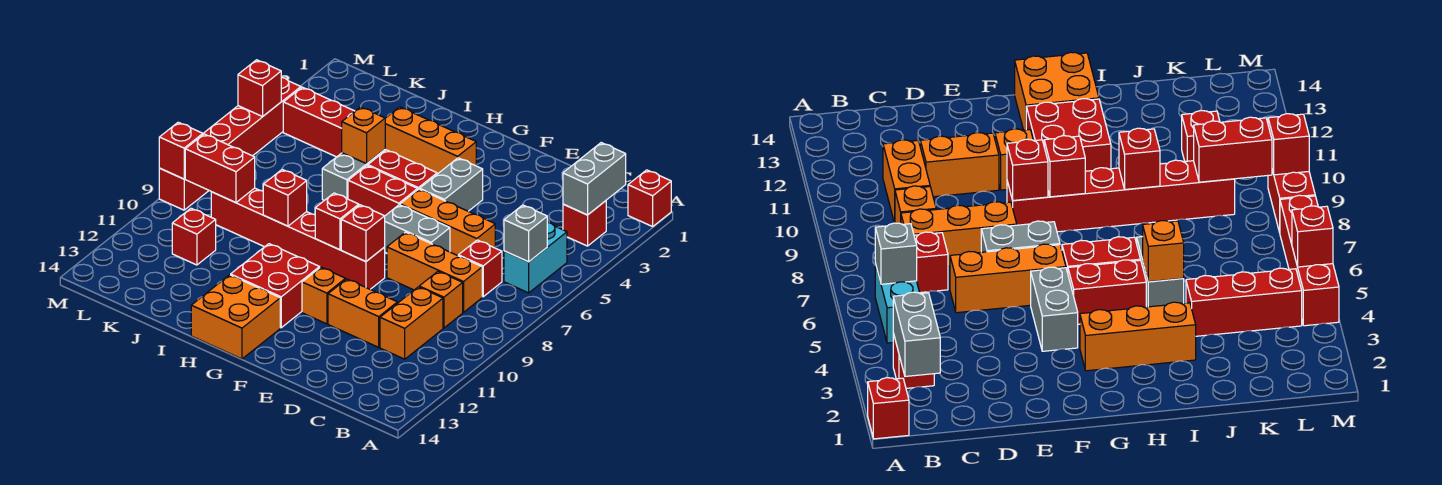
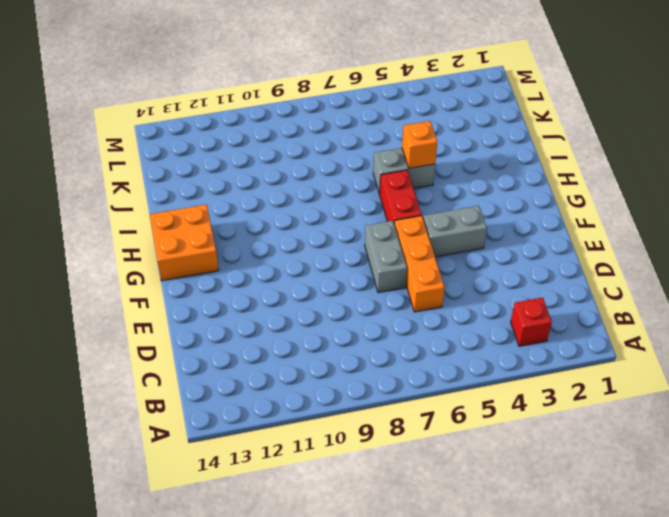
none -> red 1x1 brick [628,170,671,227]
none -> cyan 1x2 brick [504,222,567,293]
none -> red 1x1 brick [458,240,502,297]
none -> orange 1x3 brick [387,232,482,312]

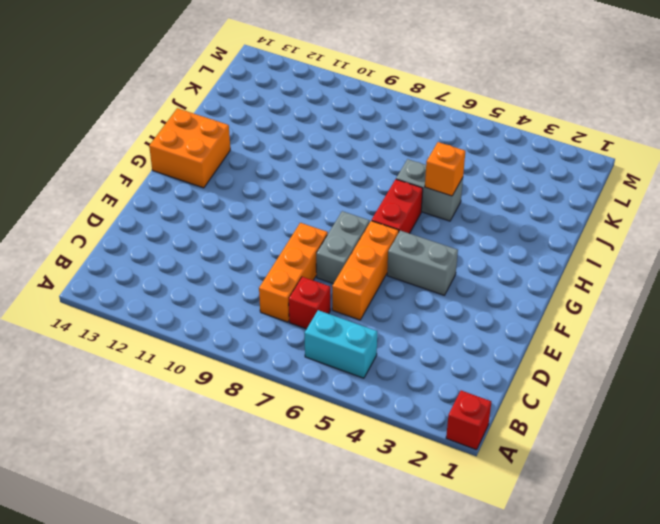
none -> red 1x1 brick [563,201,606,246]
none -> orange 1x1 brick [419,271,463,328]
none -> orange 1x2 brick [380,287,443,359]
none -> orange 1x2 brick [328,279,397,347]

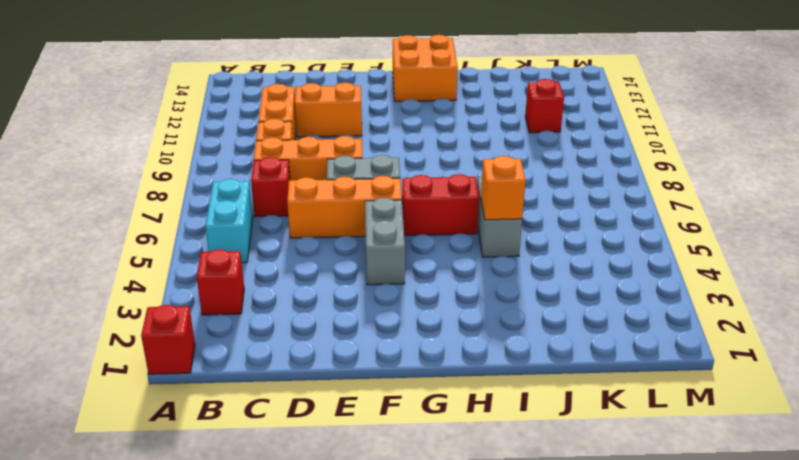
none -> red 1x6 brick [211,188,385,289]
none -> orange 1x1 brick [302,267,346,324]
none -> orange 1x3 brick [385,107,476,174]
none -> red 1x2 brick [368,150,437,189]

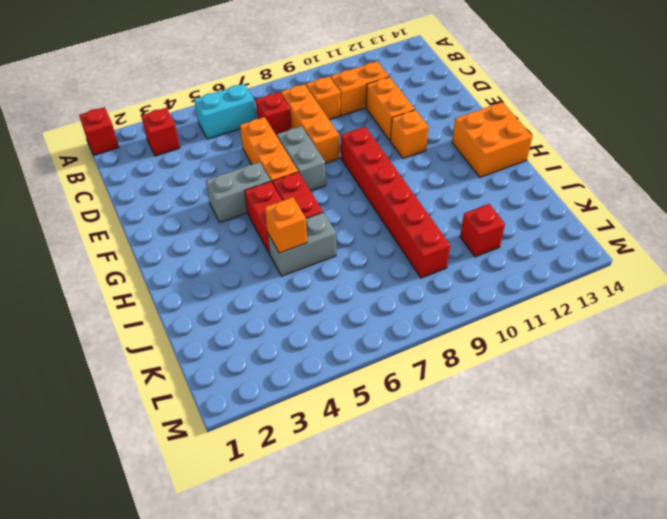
none -> orange 1x3 brick [385,107,476,174]
none -> red 2x2 brick [231,244,320,328]
none -> red 1x3 brick [283,87,355,157]
none -> red 1x4 brick [203,77,301,156]

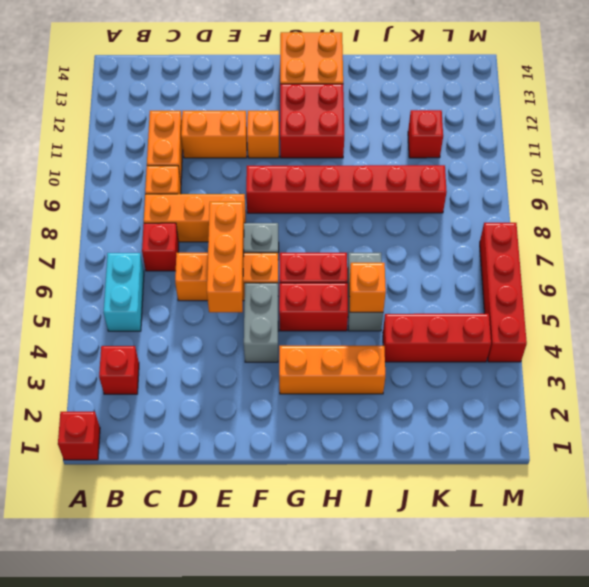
orange 1x3 brick [207,202,244,312] -> none
none -> red 1x2 brick [159,168,209,210]
none -> grey 1x2 brick [563,143,626,215]
none -> grey 1x1 brick [504,205,547,262]
none -> red 1x1 brick [341,205,385,262]

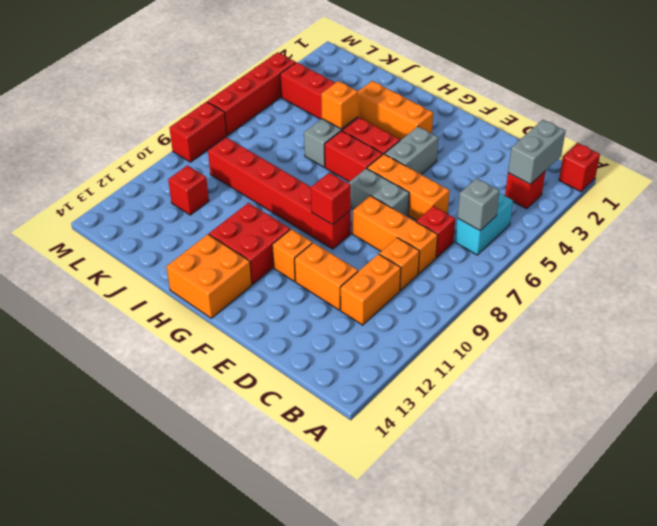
none -> red 1x1 brick [315,193,359,250]
none -> red 1x1 brick [263,169,307,226]
none -> red 1x2 brick [185,134,255,203]
none -> red 1x1 brick [238,60,281,117]

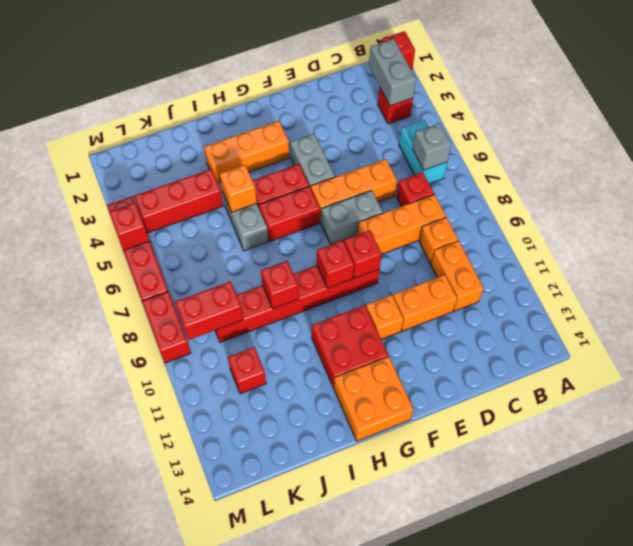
none -> red 1x1 brick [159,122,203,179]

